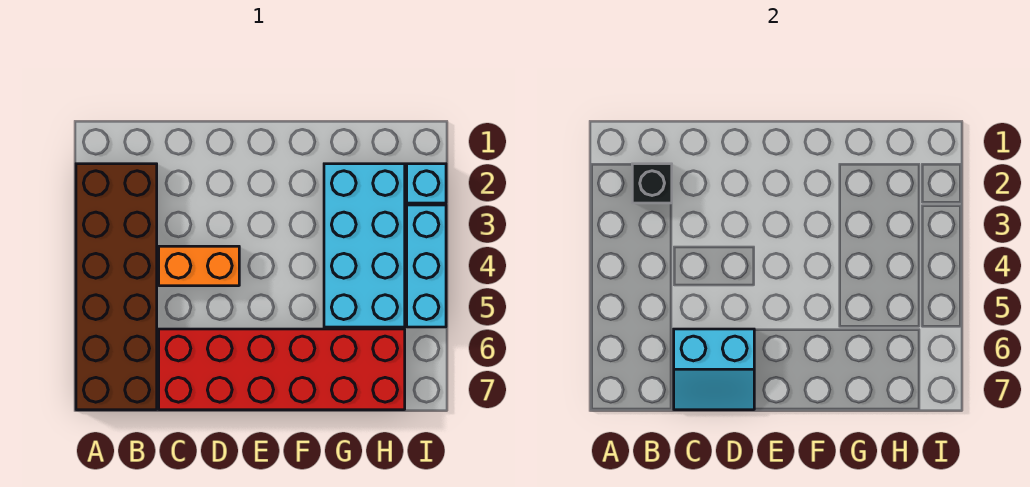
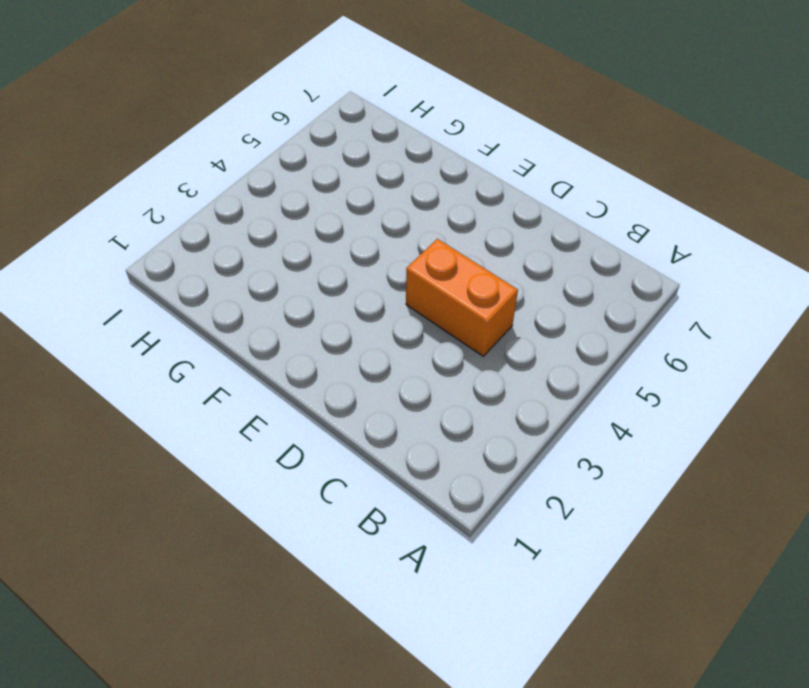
none -> brown 2x6 brick [76,164,157,410]
none -> red 2x6 brick [159,329,405,410]

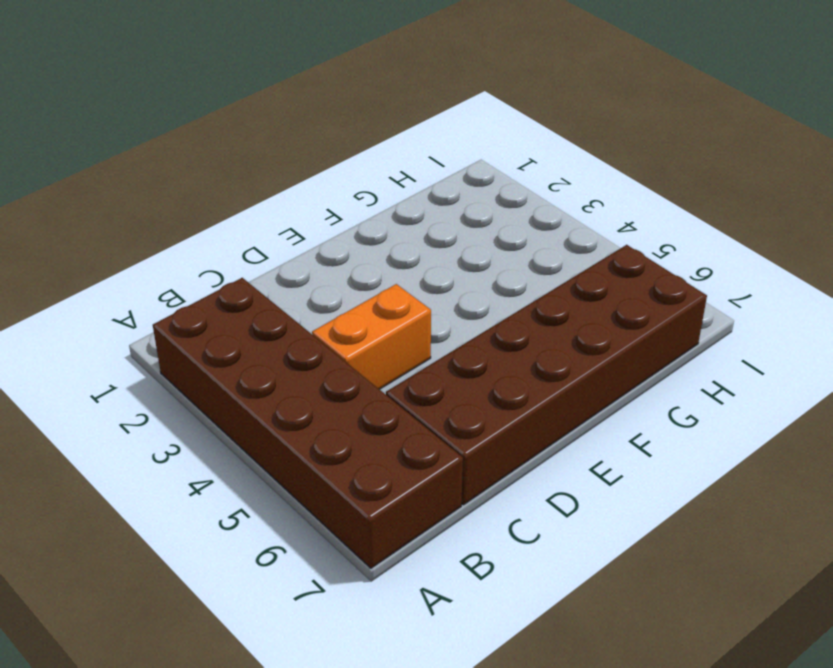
brown 2x6 brick [386,245,707,505] -> red 2x6 brick [159,329,405,410]
none -> cyan 2x4 brick [324,164,405,327]
none -> cyan 1x1 brick [407,164,446,203]

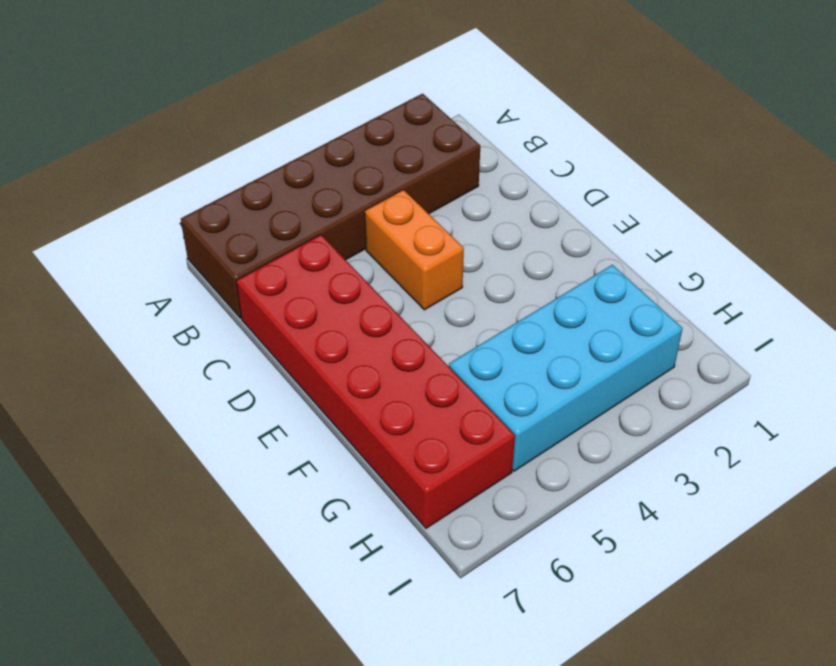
none -> cyan 1x1 brick [407,164,446,203]
none -> cyan 1x3 brick [407,205,446,327]

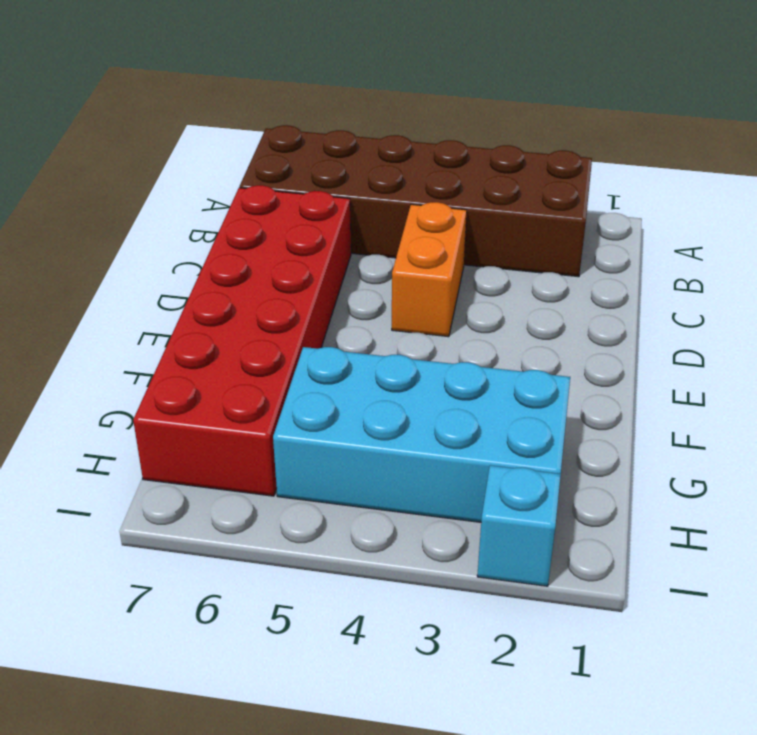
none -> cyan 1x3 brick [407,205,446,327]
none -> black 1x1 brick [632,164,672,203]

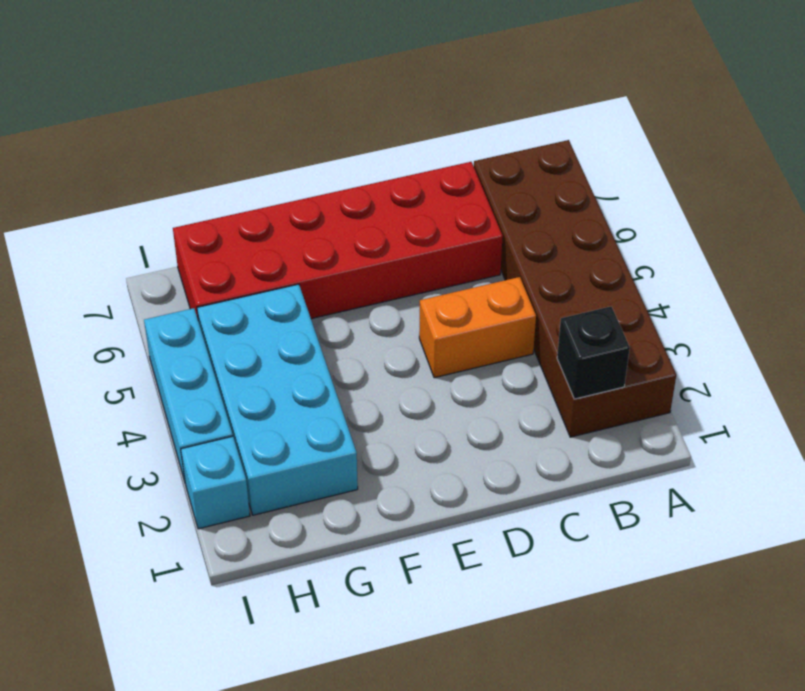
none -> cyan 2x2 slope [674,329,754,410]

